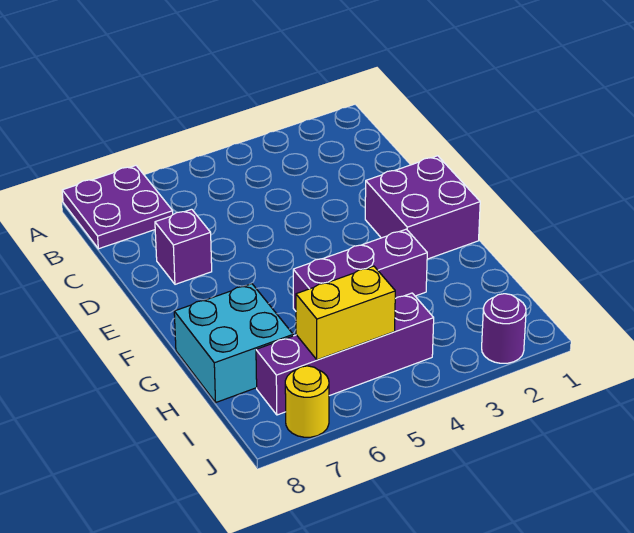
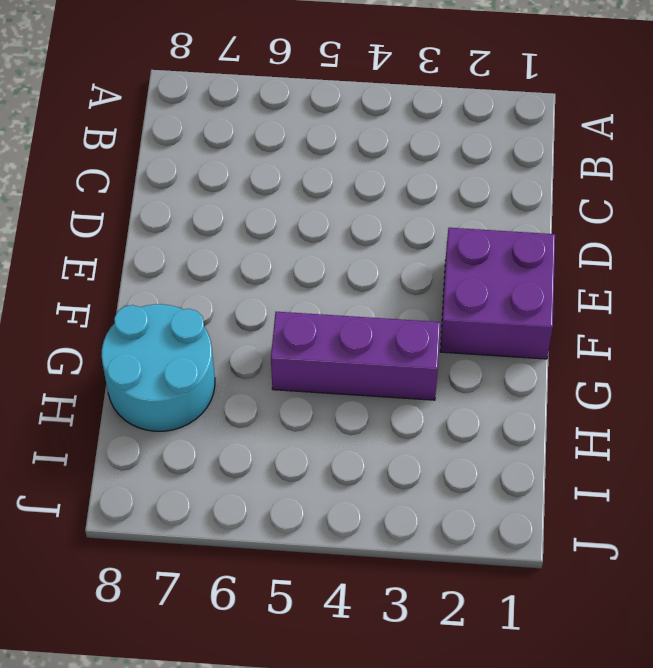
cyan 2x2 round brick [101,304,215,431] -> cyan 2x2 brick [174,284,293,402]
none -> purple 2x2 plate [62,166,173,249]
none -> purple 1x1 brick [155,209,212,284]

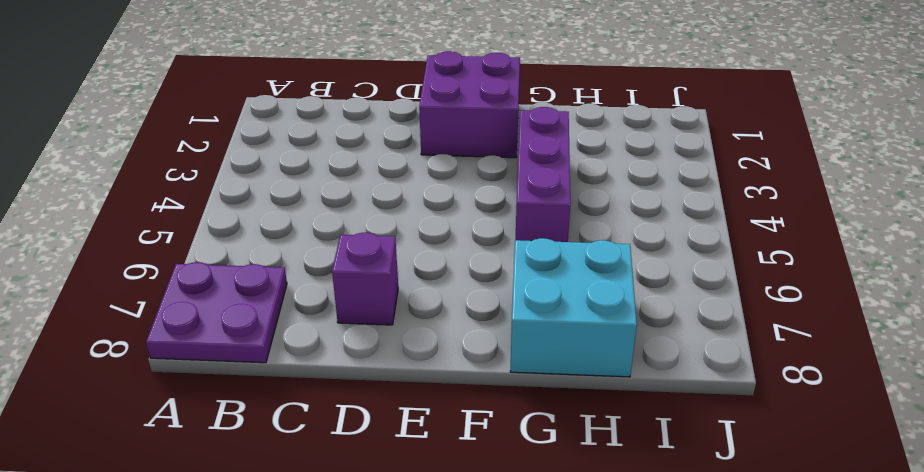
none -> purple 1x4 brick [256,293,434,415]
none -> purple 1x1 round brick [482,294,526,363]

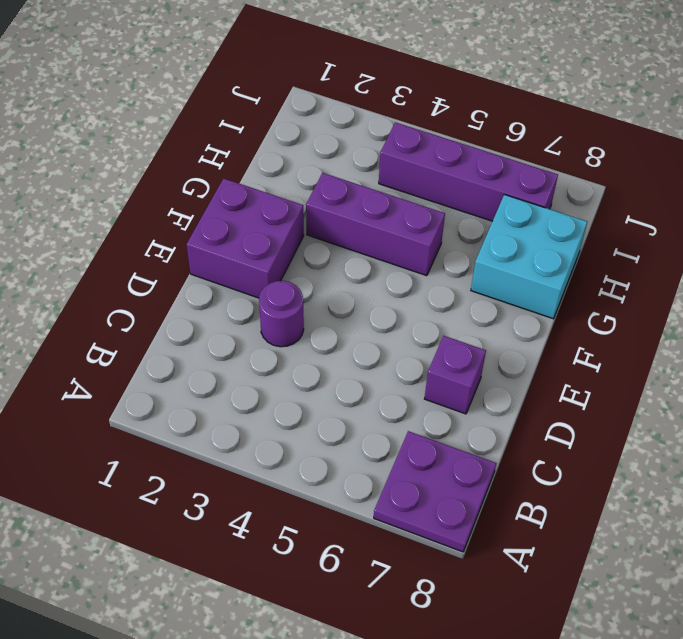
purple 1x1 round brick [259,281,304,347] -> purple 1x1 round brick moved to [482,294,526,363]
none -> yellow 1x1 round brick [285,366,329,437]
none -> yellow 1x2 brick [296,266,395,360]

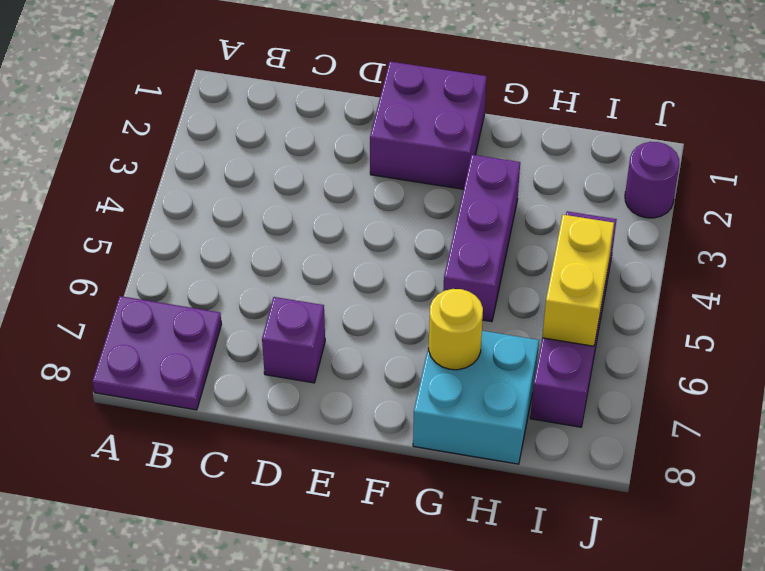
yellow 1x1 round brick [429,289,483,370] -> yellow 1x1 round brick moved to [285,366,329,437]

